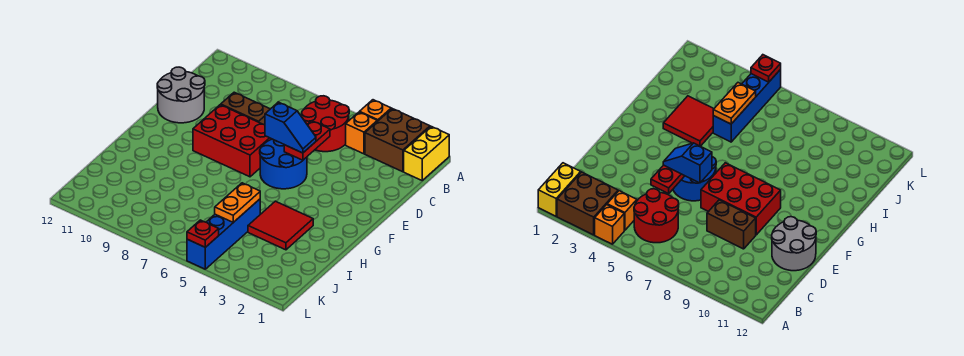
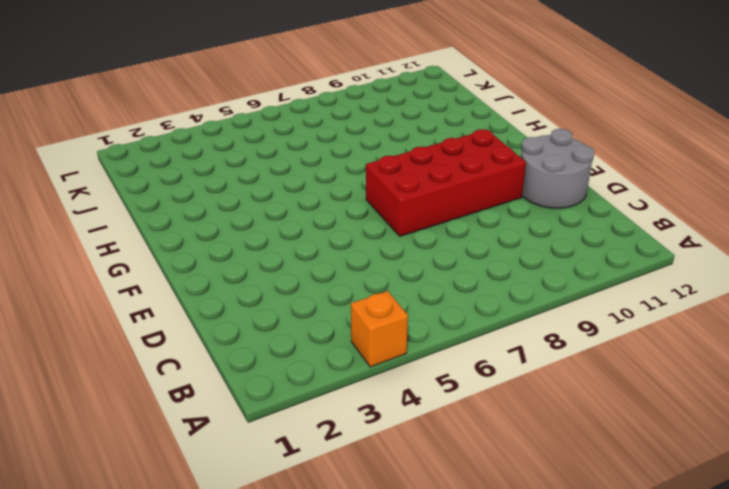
red 2x4 brick [366,129,526,236] -> red 2x3 brick [193,105,272,177]
none -> yellow 1x2 brick [404,127,449,180]
none -> brown 2x2 brick [365,109,430,172]
none -> orange 1x1 brick [346,112,377,154]

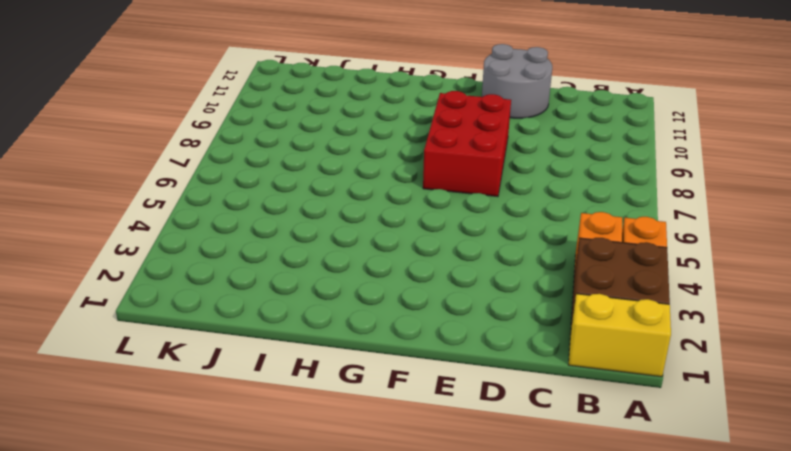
none -> red 2x2 round brick [302,96,349,152]
none -> brown 1x2 brick [221,92,270,125]
none -> blue 2x2 round brick [260,139,307,189]

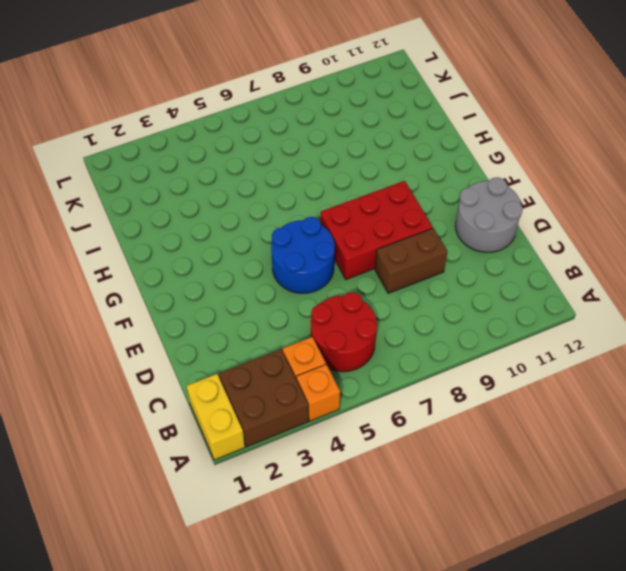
none -> red 2x2 tile [248,201,313,250]
none -> blue 1x4 brick [187,199,260,269]
none -> red 1x2 plate [284,121,330,160]

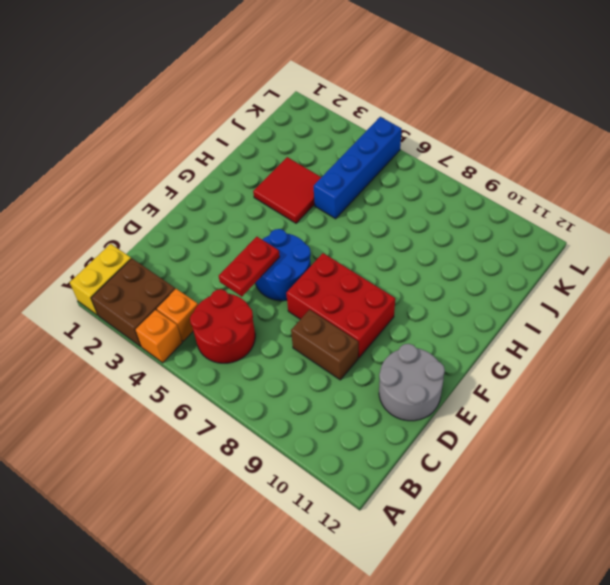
none -> orange 1x2 plate [215,183,260,222]
none -> red 1x1 plate [187,220,219,247]
none -> blue 1x2 slope [265,102,316,153]

